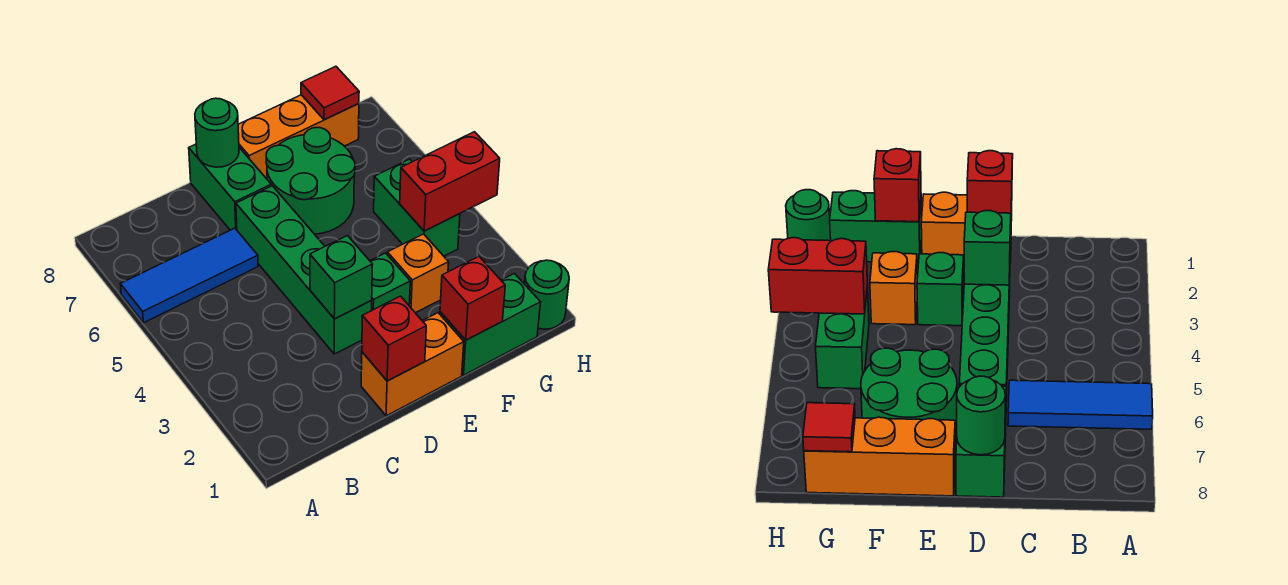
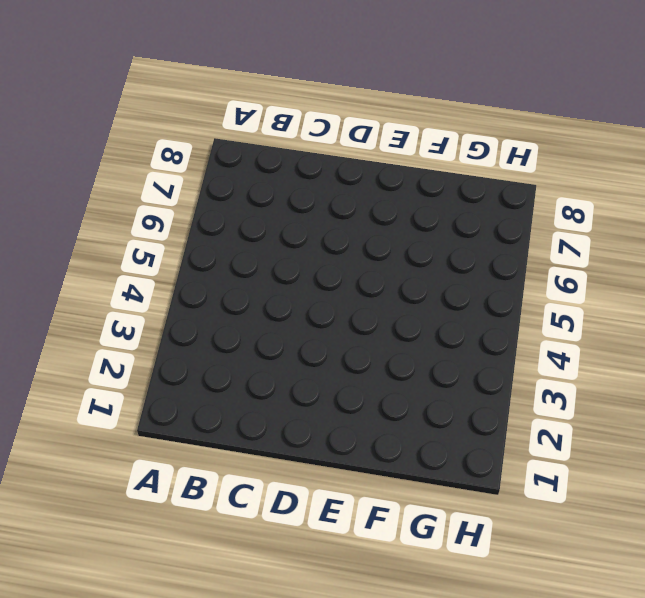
none -> blue 1x3 tile [120,228,258,323]
none -> orange 1x2 brick [361,313,464,416]
none -> green 1x4 brick [236,186,372,354]

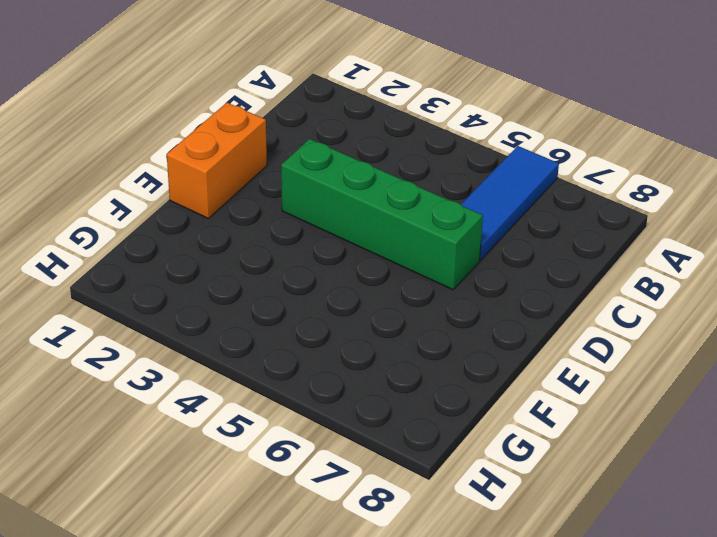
none -> green 1x2 brick [189,144,271,230]
none -> green 1x1 brick [370,253,410,310]
none -> green 2x2 round brick [266,127,355,234]

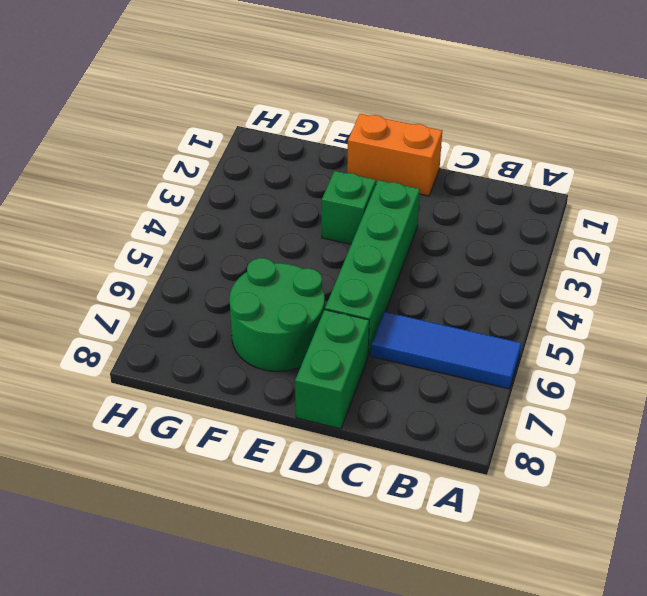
none -> orange 1x3 brick [238,95,359,179]
none -> green 1x2 brick [440,274,541,375]
none -> orange 1x1 brick [387,234,449,313]

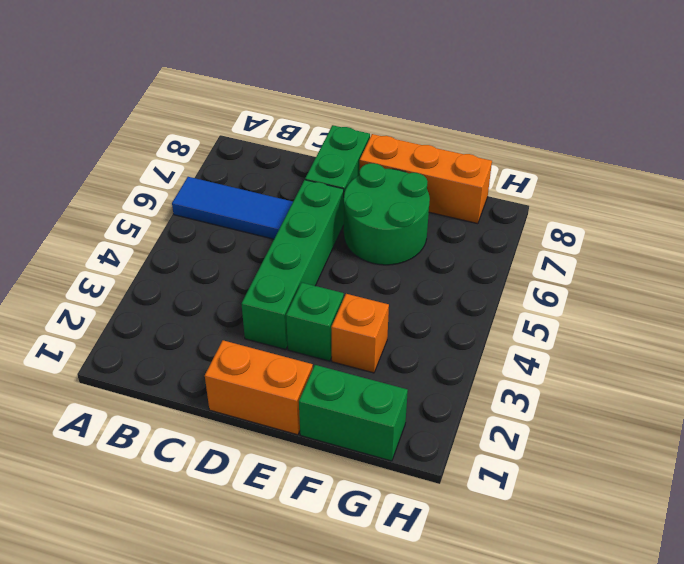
none -> green 1x2 brick [374,159,460,256]
none -> green 1x1 round brick [524,260,569,329]
none -> red 1x1 brick [362,296,426,381]

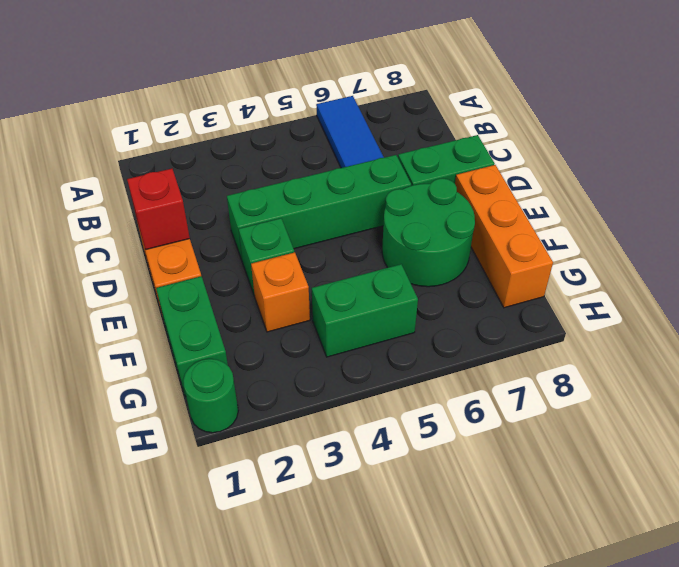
none -> green 1x1 brick [310,236,373,319]
none -> green 1x1 round brick [195,98,239,167]
none -> red 1x1 brick [440,257,505,340]

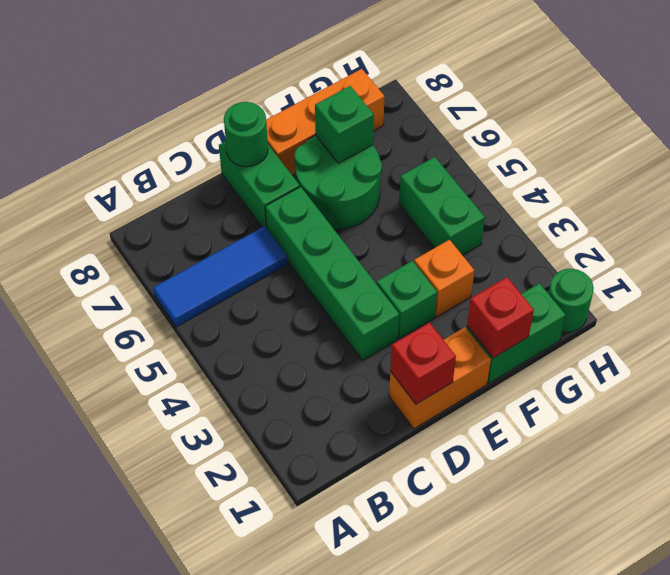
green 1x1 brick [315,86,374,163] -> green 1x1 brick moved to [310,236,373,319]
none -> red 1x2 brick [400,132,500,231]
none -> red 1x1 tile [301,66,359,120]

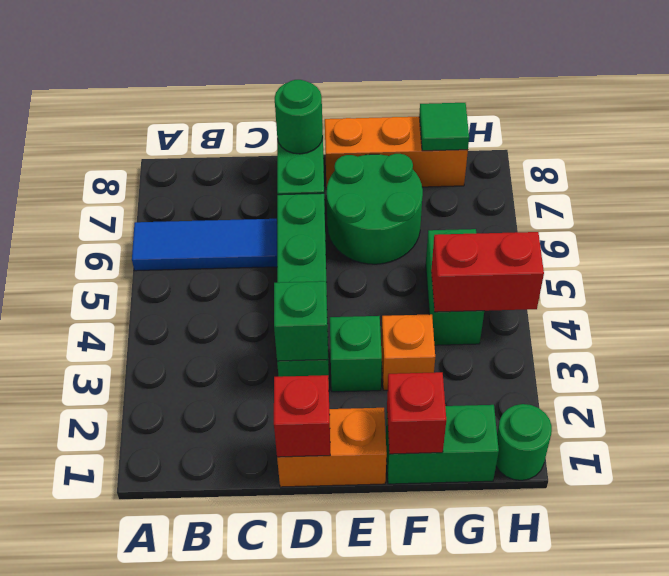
green 1x1 tile [419,103,469,151] -> red 1x1 tile [301,66,359,120]

